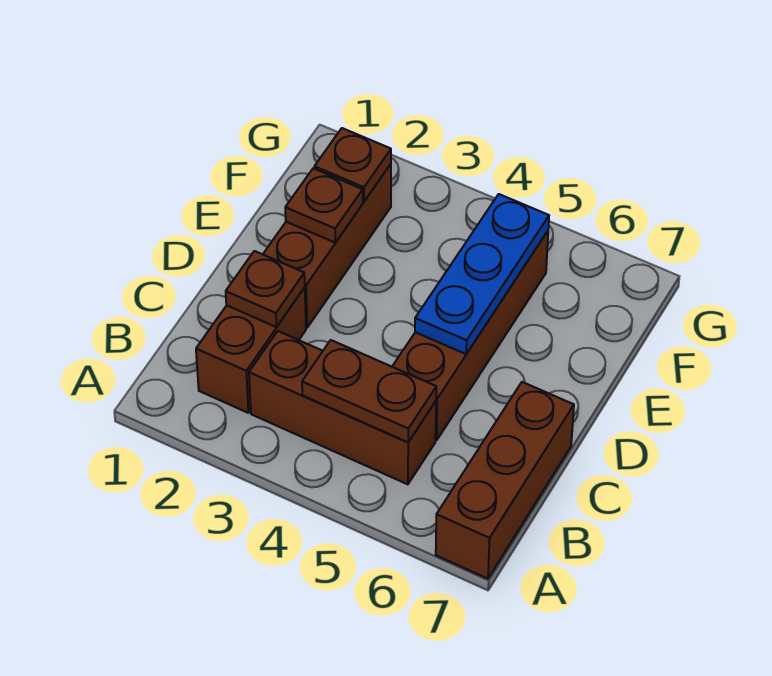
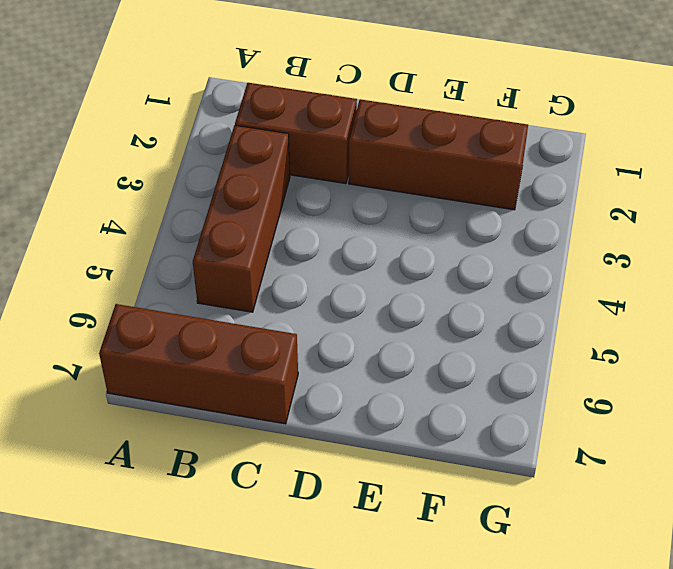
none -> brown 1x4 brick [392,231,548,440]
none -> brown 1x2 plate [302,340,436,442]

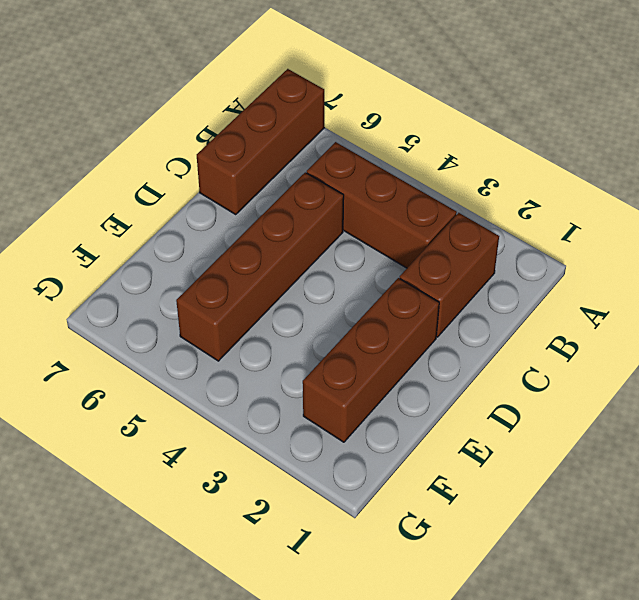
none -> brown 1x2 plate [302,340,436,442]
none -> brown 1x1 plate [226,251,305,327]

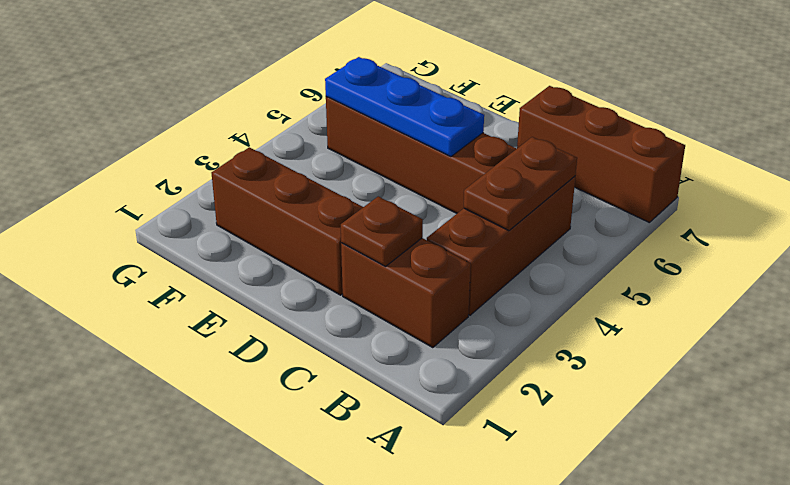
none -> brown 1x1 plate [285,168,363,243]
none -> brown 1x1 plate [314,128,391,201]

